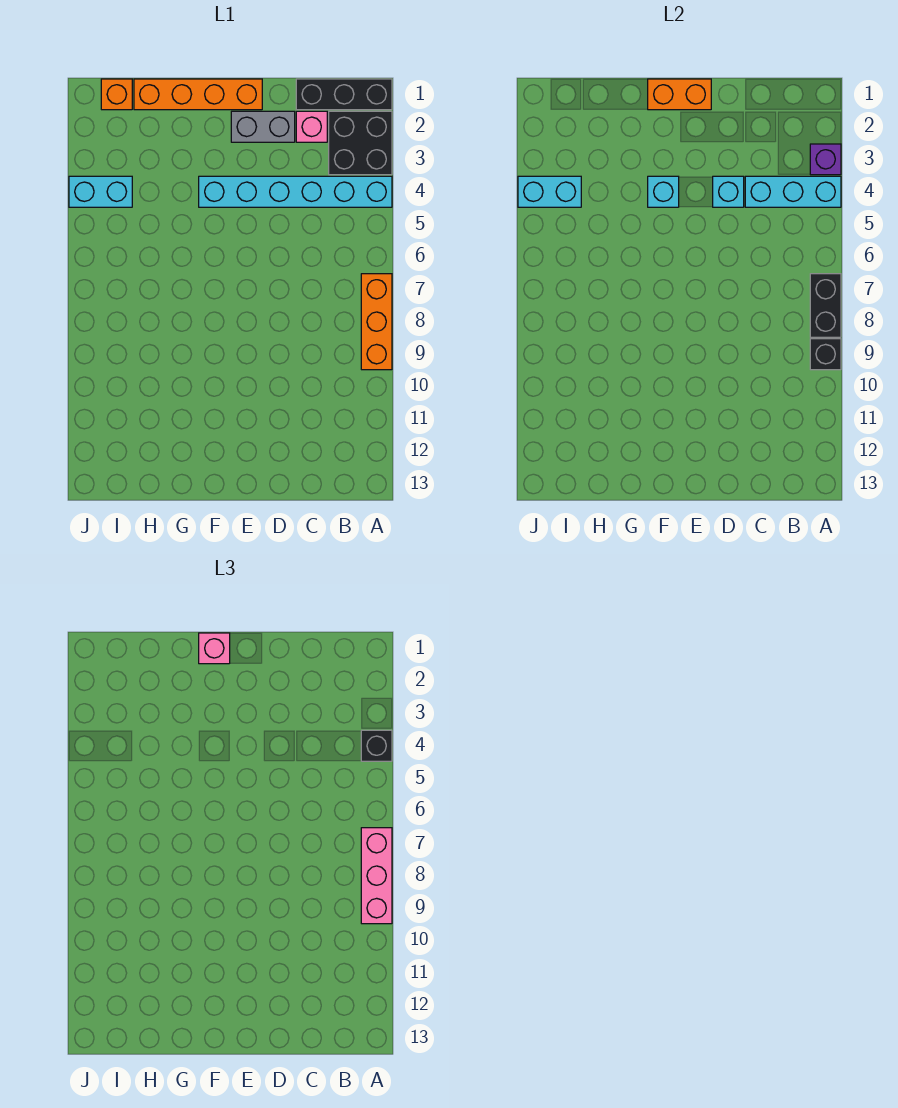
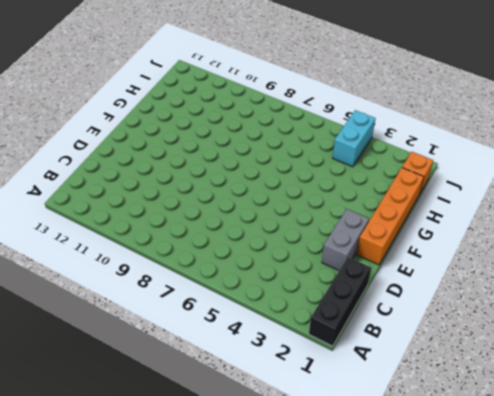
none -> black 2x2 brick [329,111,392,175]
none -> cyan 1x6 brick [199,176,392,207]
none -> orange 1x3 brick [361,274,392,370]

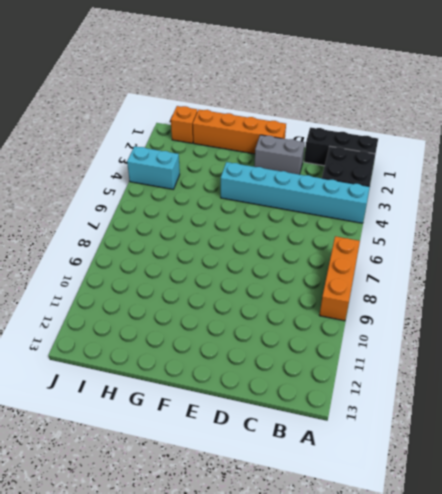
none -> pink 1x1 brick [296,111,327,142]
none -> purple 1x1 brick [810,144,841,175]
none -> cyan 1x3 brick [745,176,841,207]

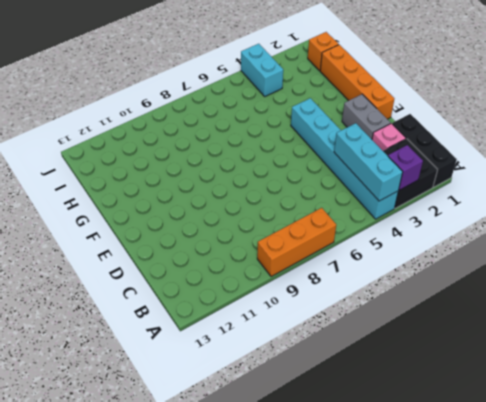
none -> black 1x2 brick [810,274,841,337]
none -> black 1x1 brick [810,339,841,370]
none -> cyan 1x1 brick [713,176,744,207]

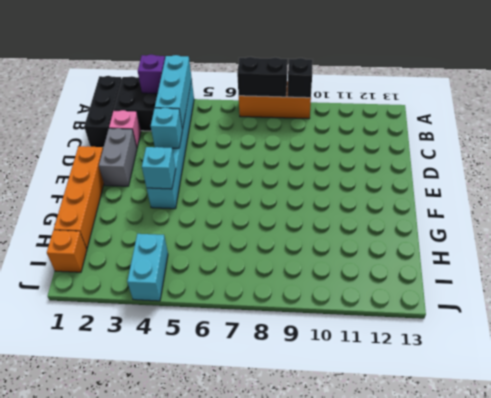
none -> orange 1x2 brick [648,79,711,110]
none -> cyan 1x2 brick [518,176,581,207]
none -> black 1x1 brick [361,730,392,761]

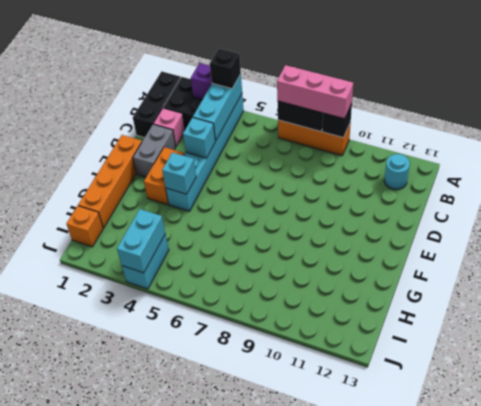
cyan 1x1 round brick [384,154,410,190] -> none
orange 1x2 brick [144,147,185,205] -> orange 1x2 brick moved to [648,79,711,110]
none -> pink 1x1 brick [199,633,230,664]

